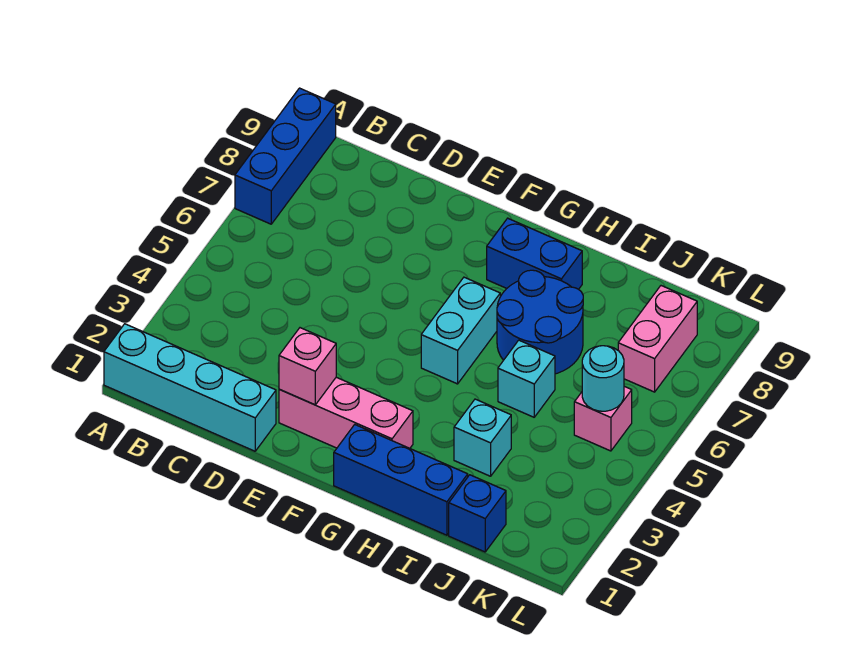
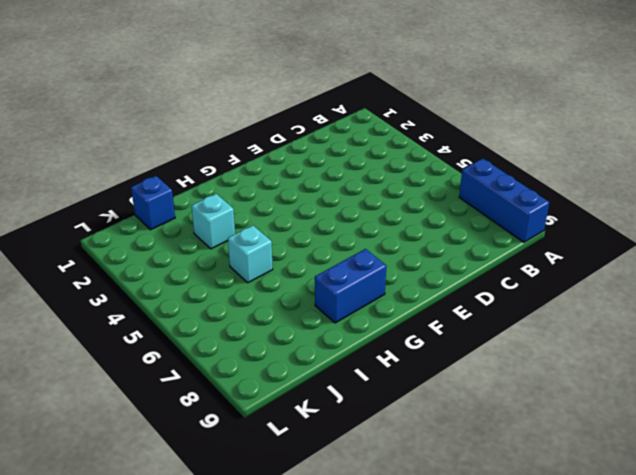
none -> cyan 1x4 brick [104,324,276,451]
none -> pink 1x3 brick [279,377,413,448]
none -> blue 1x3 brick [334,425,468,535]

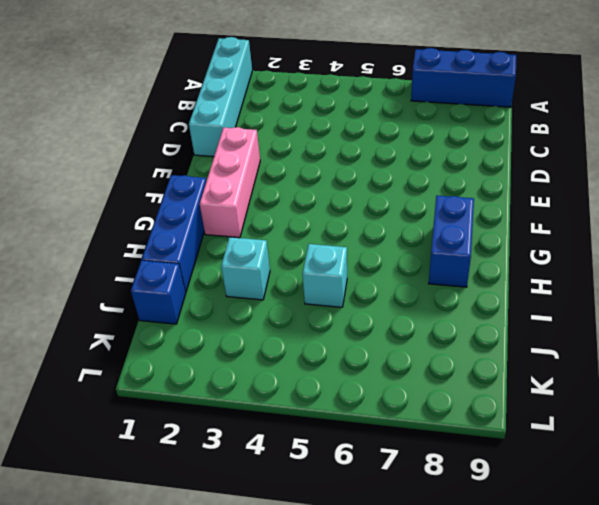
none -> cyan 1x2 brick [421,277,500,384]
none -> blue 2x2 round brick [497,270,583,374]
none -> pink 1x1 brick [574,386,632,451]

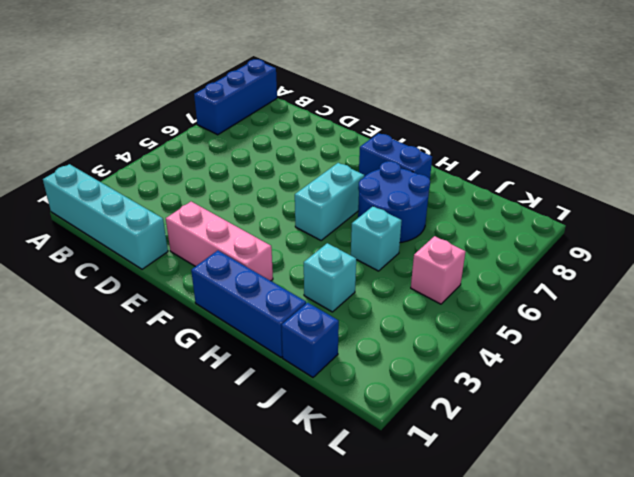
none -> pink 1x2 brick [618,286,697,392]
none -> pink 1x1 brick [279,328,336,405]
none -> cyan 1x1 round brick [582,346,624,411]

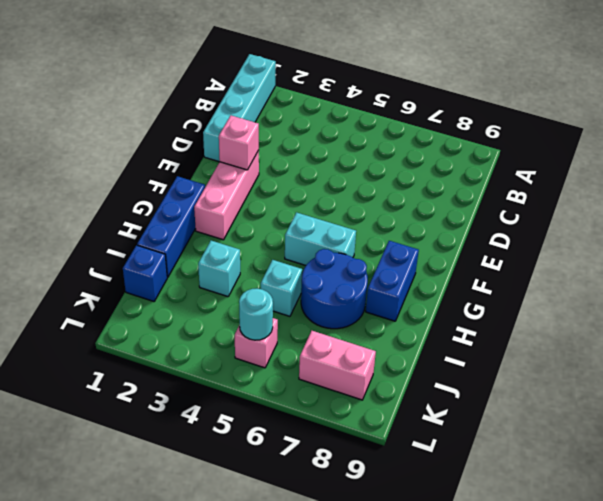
none -> blue 1x3 brick [235,88,336,224]

